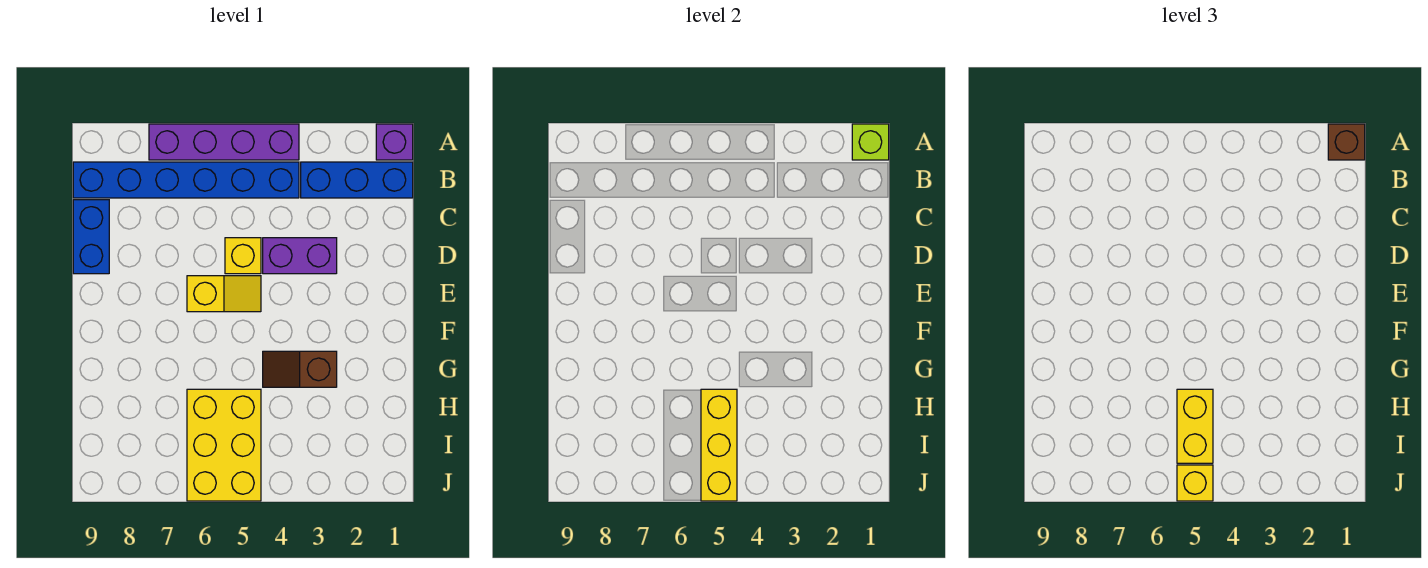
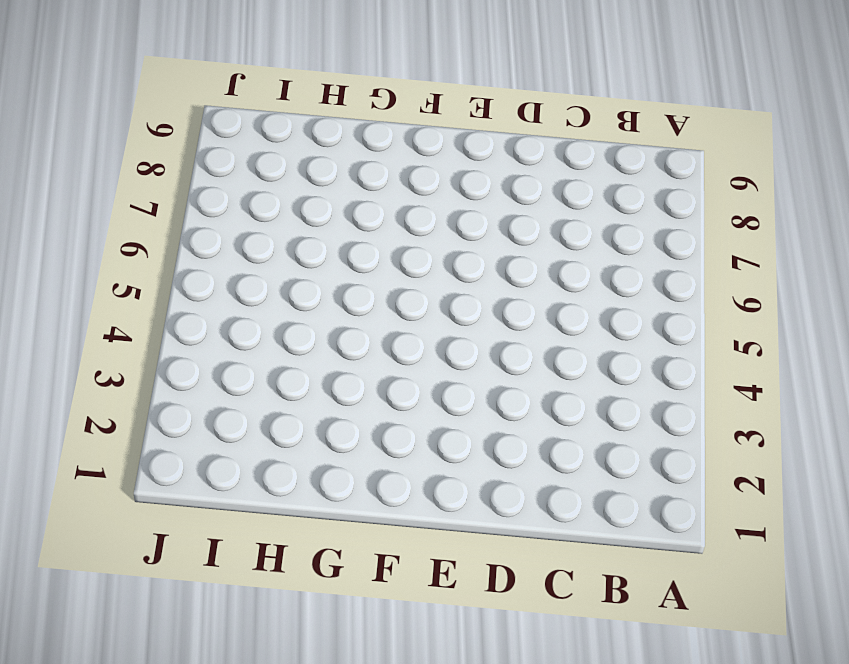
none -> purple 1x1 brick [376,124,413,160]
none -> purple 1x4 brick [149,124,299,160]
none -> blue 1x3 brick [301,162,413,198]

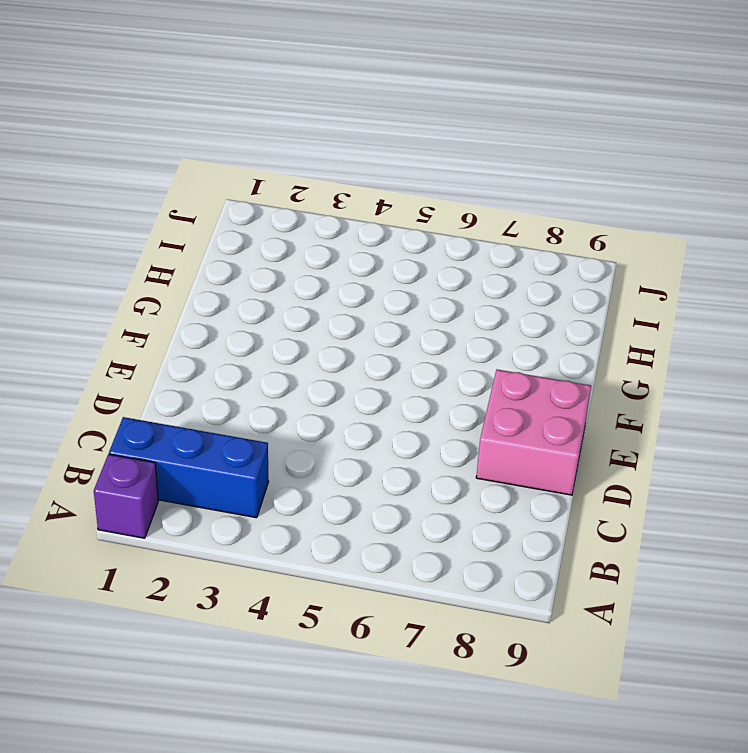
pink 2x2 brick [476,370,591,495] -> blue 1x2 brick [73,200,109,274]
none -> purple 1x4 brick [149,124,299,160]
none -> blue 1x6 brick [73,162,299,198]
none -> purple 1x2 brick [263,238,337,274]

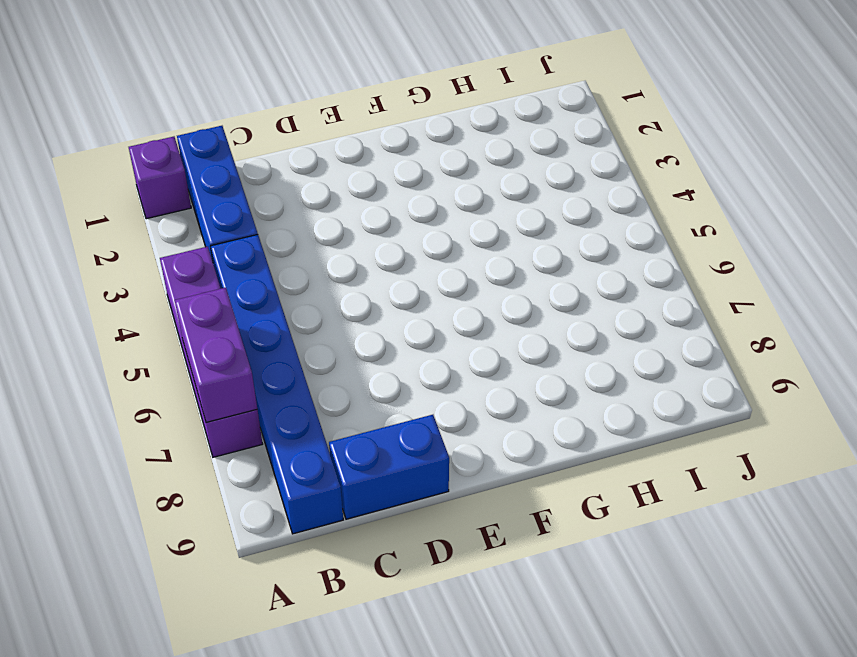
purple 1x2 brick [175,288,257,423] -> purple 1x2 brick moved to [263,238,337,274]
none -> yellow 1x1 brick [225,238,261,274]
none -> yellow 1x2 slope [187,276,261,312]
none -> brown 1x2 slope [263,351,337,387]

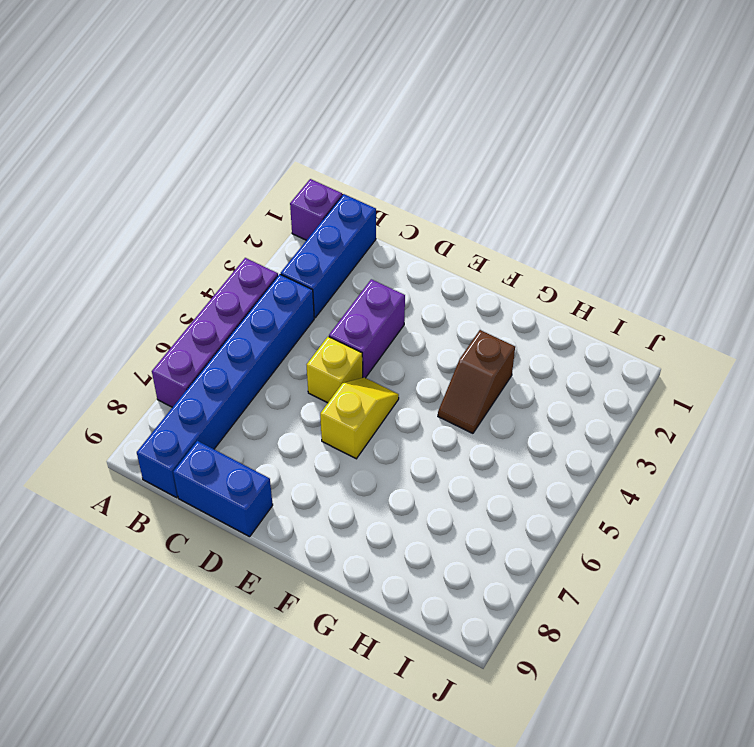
none -> yellow 2x3 brick [187,389,261,501]
none -> lime 1x1 brick [852,124,889,160]
none -> yellow 1x3 brick [701,389,737,501]

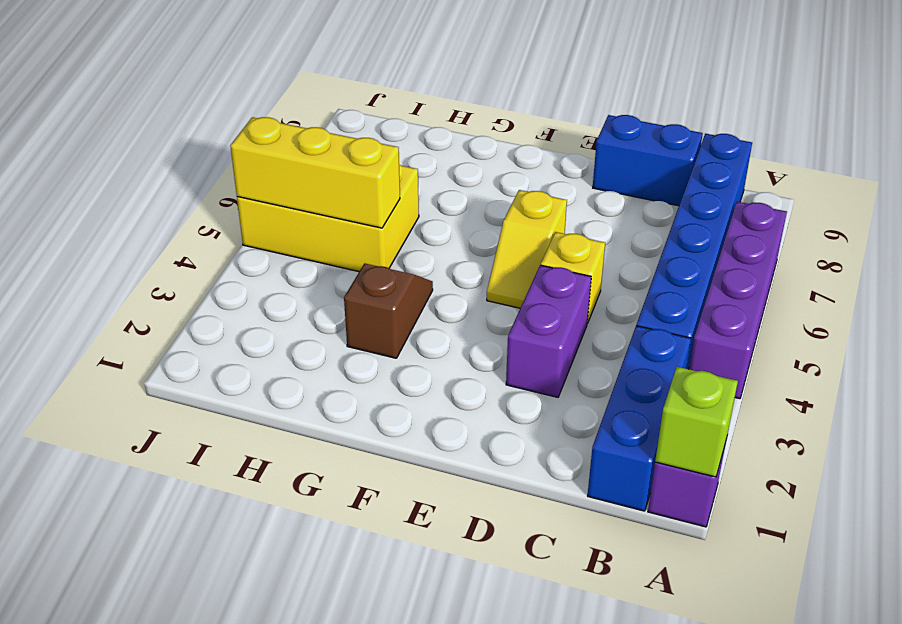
none -> brown 1x1 brick [1328,124,1365,160]
none -> yellow 1x2 brick [1177,389,1213,463]
none -> yellow 1x1 brick [1177,465,1213,501]

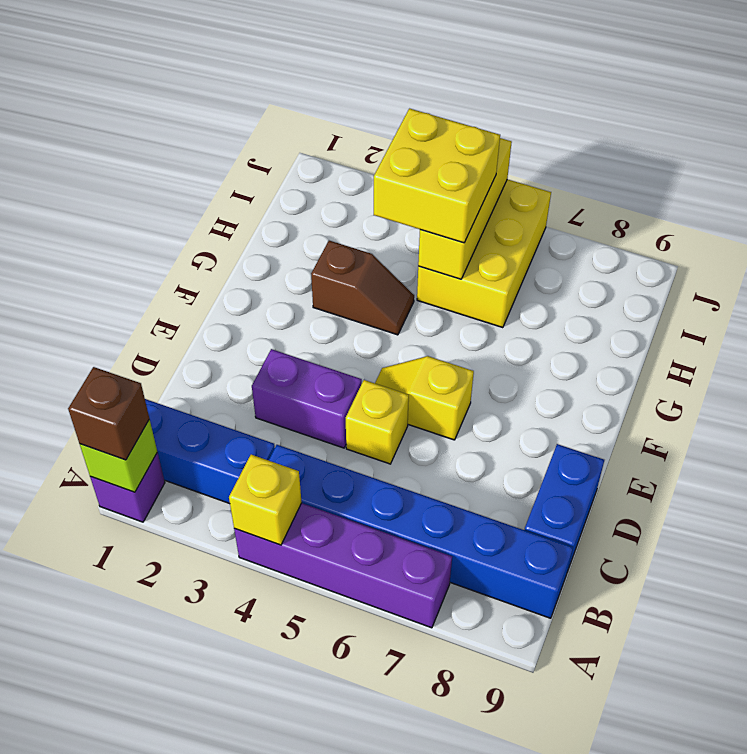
yellow 1x1 brick [229,455,302,545] -> yellow 1x1 brick moved to [1177,465,1213,501]
yellow 2x2 brick [374,109,500,243] -> yellow 1x2 brick [1177,389,1213,463]

